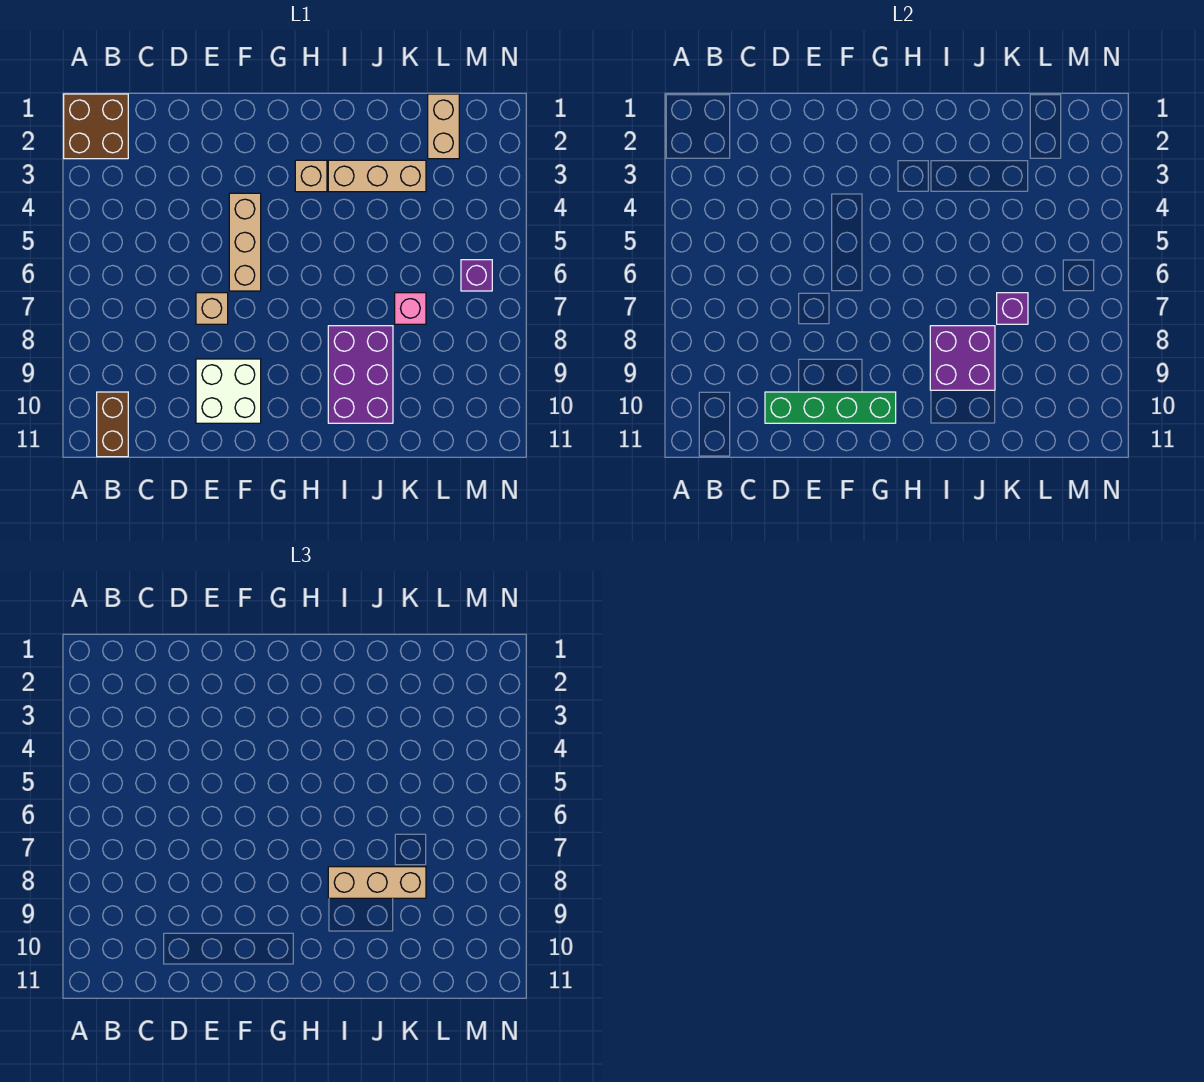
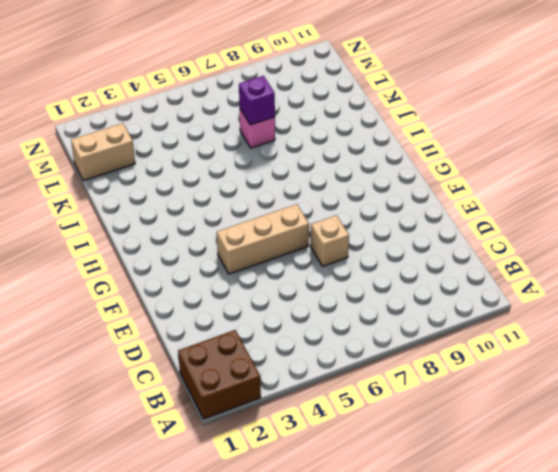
none -> brown 1x2 brick [97,392,128,457]
none -> white 2x2 brick [196,359,261,423]
none -> tan 1x1 brick [295,160,327,192]

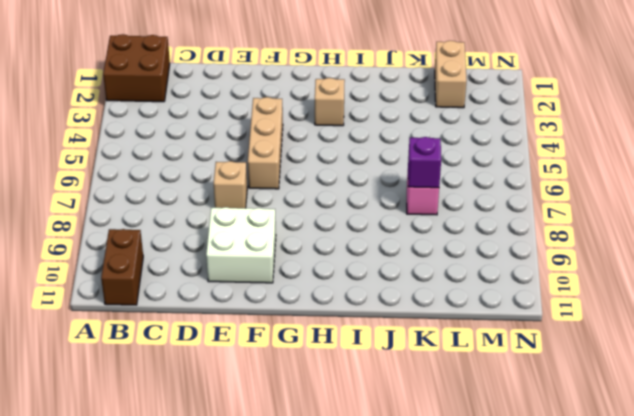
none -> tan 1x3 brick [328,160,426,192]
none -> purple 2x3 brick [328,326,393,423]
none -> purple 1x1 brick [461,260,492,291]

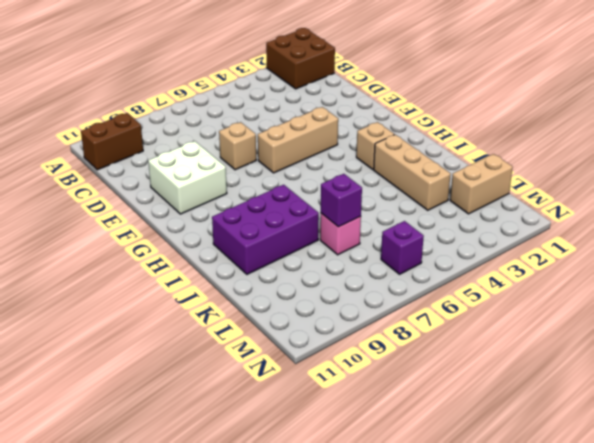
none -> green 1x4 brick [765,392,896,423]
none -> purple 2x2 brick [930,326,995,390]
none -> tan 1x3 brick [328,867,426,898]

